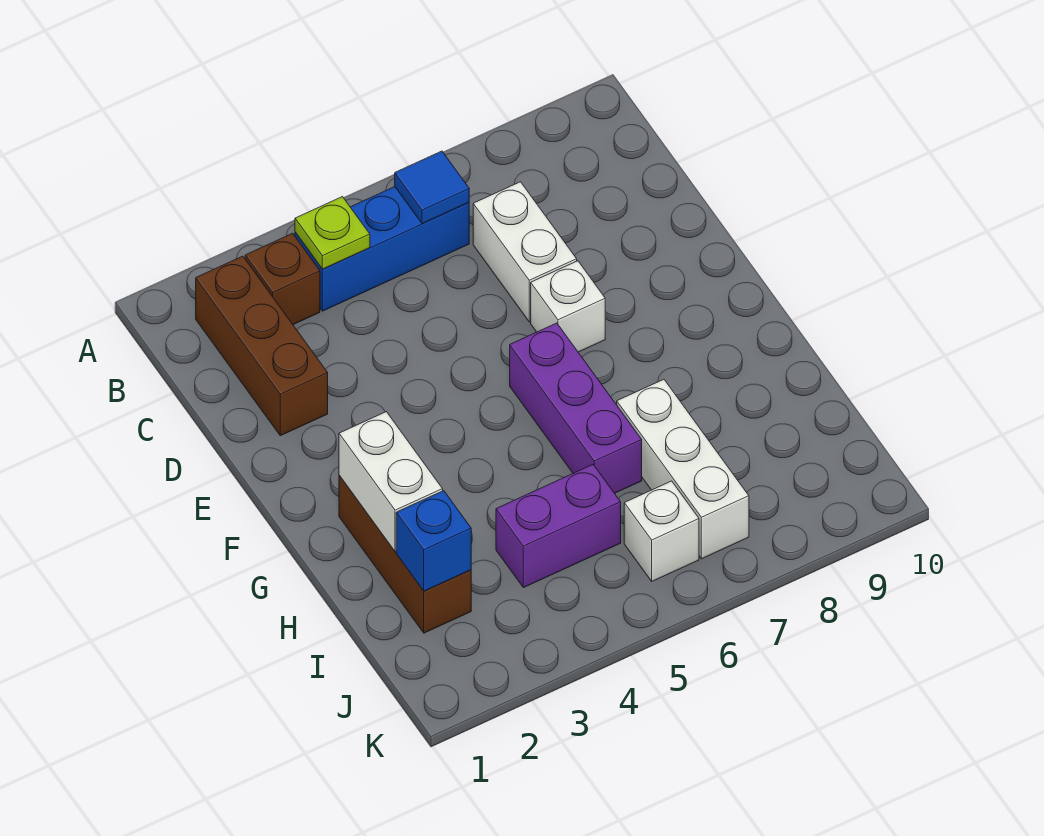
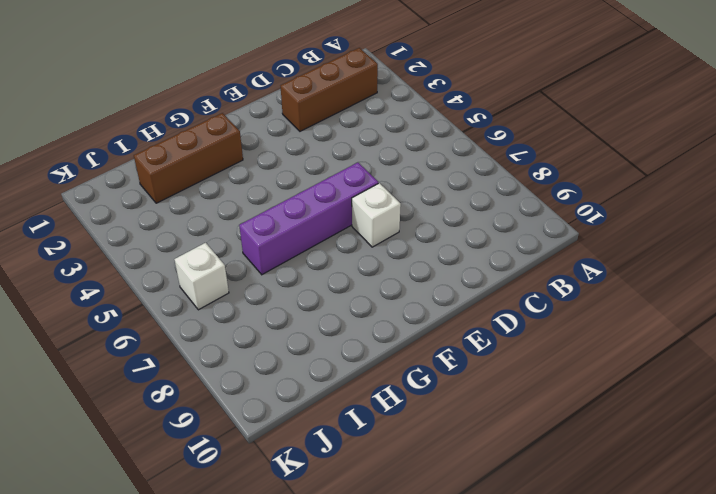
purple 1x4 brick [239,163,378,275] -> purple 1x3 brick [510,323,642,493]
none -> brown 1x1 brick [245,233,320,325]
none -> blue 1x3 brick [295,187,469,311]
none -> white 1x2 brick [473,182,577,322]

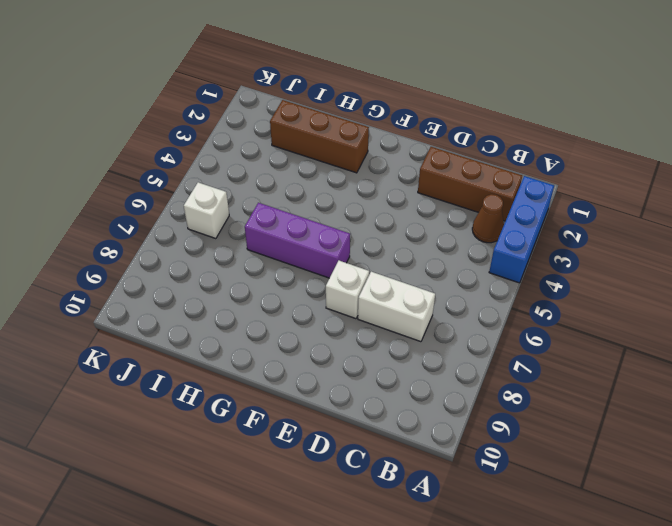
blue 1x3 brick [489,176,554,283] -> blue 1x3 brick moved to [295,187,469,311]
brown 1x1 cone [472,194,504,243] -> brown 1x1 brick [245,233,320,325]
none -> white 1x3 brick [617,379,749,559]
none -> purple 1x2 brick [496,465,621,588]
none -> lime 1x1 plate [295,197,370,269]

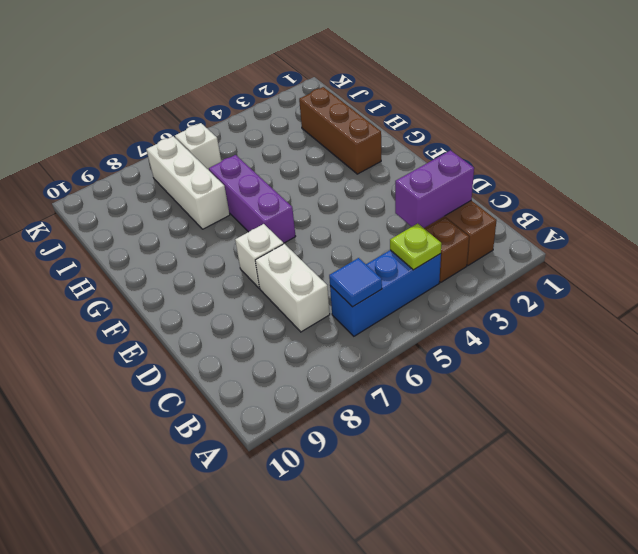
purple 1x2 brick [395,150,474,228] -> purple 1x2 brick moved to [496,465,621,588]
none -> white 1x2 brick [339,412,443,552]
none -> blue 1x1 brick [396,491,471,591]

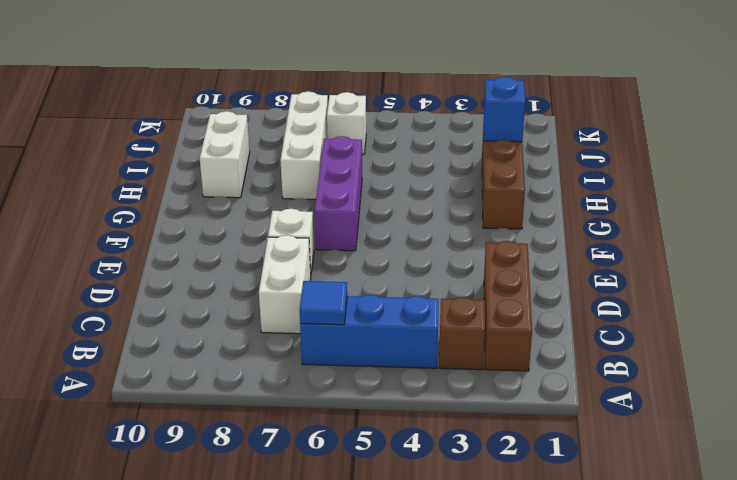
white 1x2 brick [200,111,250,198] -> white 1x2 brick moved to [339,412,443,552]
none -> purple 1x2 brick [496,465,621,588]
none -> lime 1x1 plate [295,197,370,269]

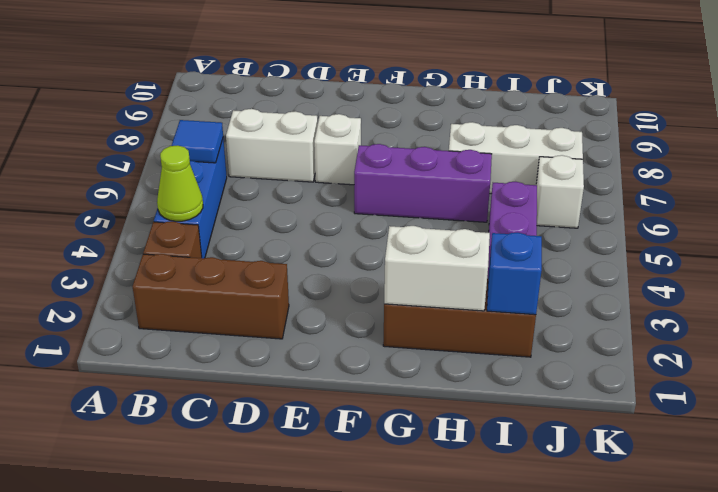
lime 1x1 cone [157,145,203,221] -> lime 1x1 plate [295,197,370,269]

